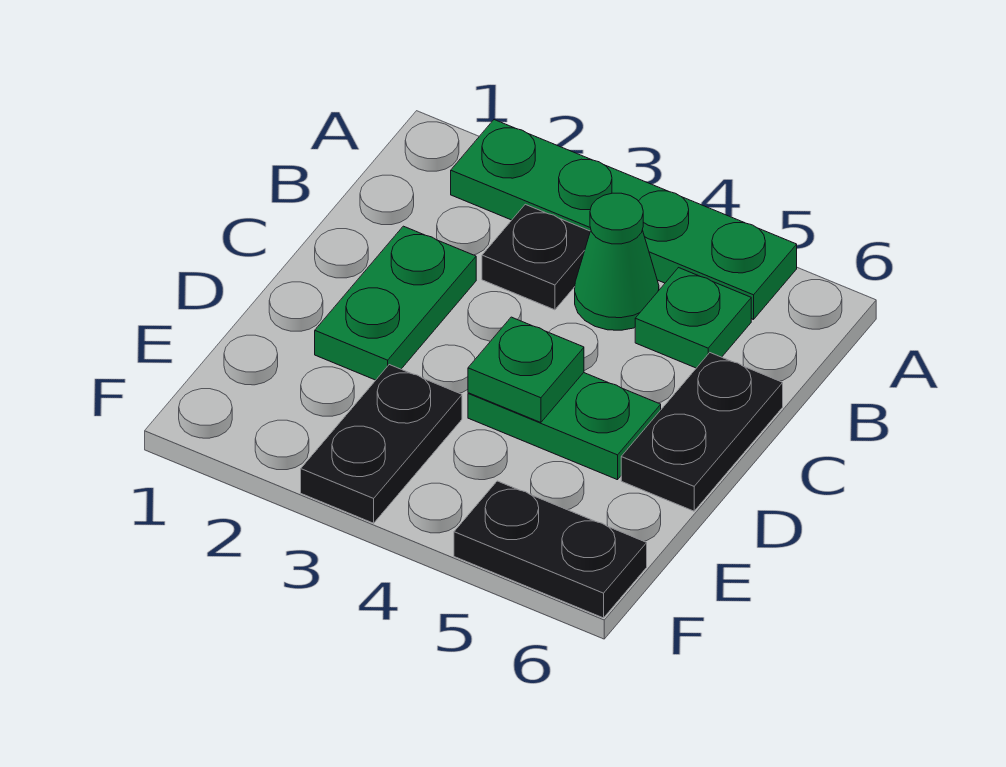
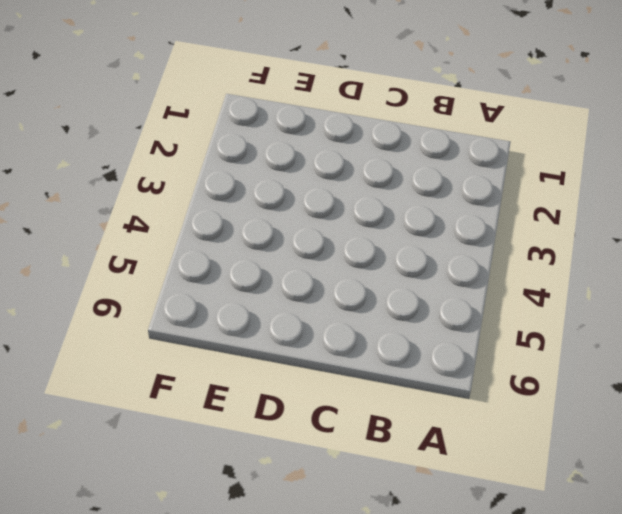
none -> green 1x4 plate [451,120,797,320]
none -> black 1x1 plate [482,204,590,310]

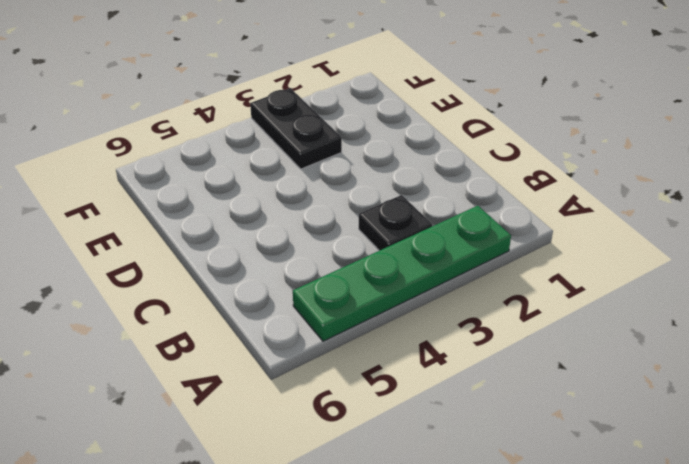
none -> green 1x1 cone [575,193,659,330]
none -> green 1x1 plate [635,268,751,368]

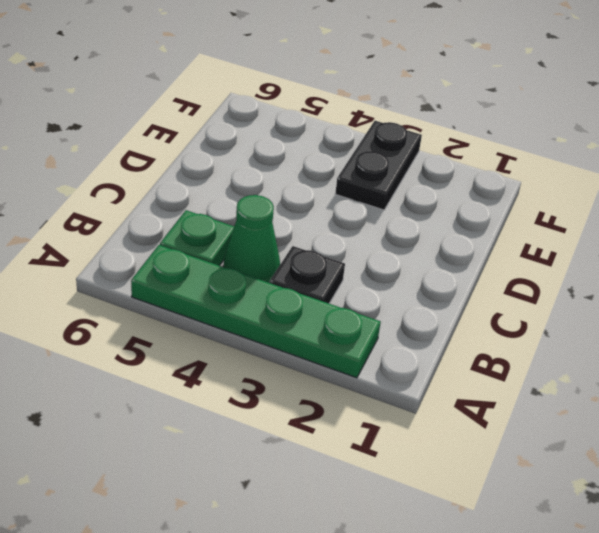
none -> green 1x2 plate [315,226,476,380]
none -> black 1x2 plate [621,353,783,511]

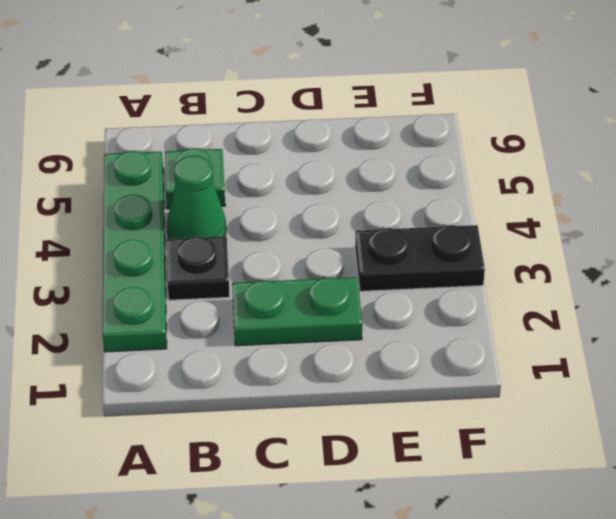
none -> black 1x2 plate [621,353,783,511]
none -> green 1x2 plate [468,373,661,480]

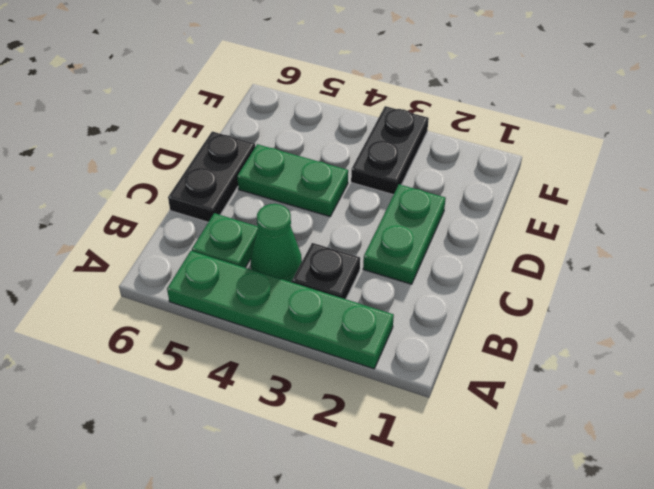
none -> black 1x2 plate [454,481,647,618]
none -> green 1x1 plate [468,317,584,423]

